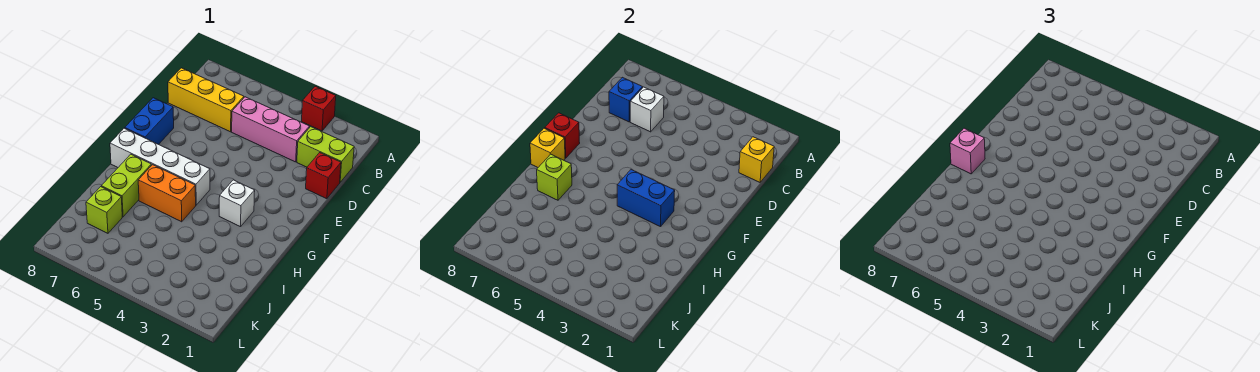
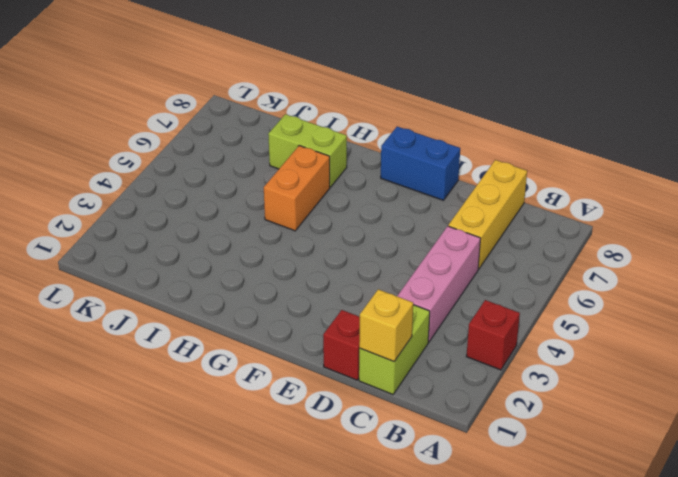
none -> white 1x1 brick [219,180,255,227]
none -> white 1x4 brick [110,128,210,205]
none -> lime 1x1 brick [86,187,122,233]

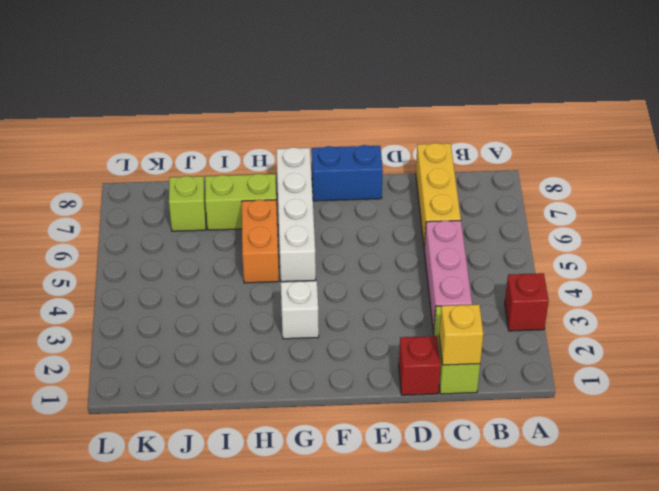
none -> white 1x1 brick [630,87,664,132]
none -> blue 1x1 brick [609,77,643,122]
none -> red 1x1 brick [545,113,580,158]

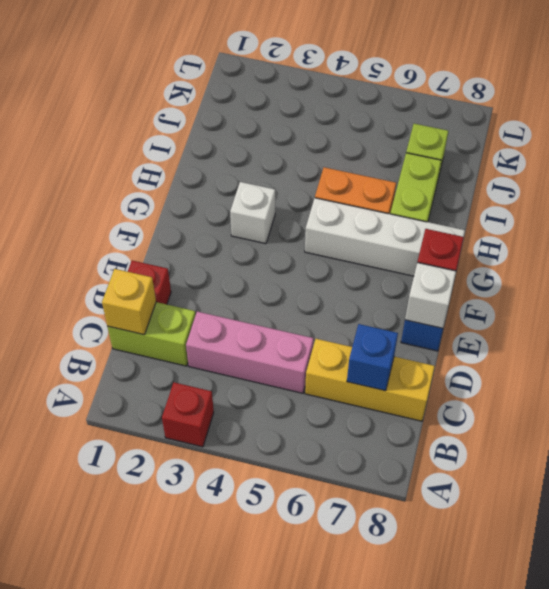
white 1x1 brick [405,263,456,328] -> white 1x1 brick moved to [630,87,664,132]
none -> blue 1x2 brick [617,170,675,227]
none -> yellow 1x1 brick [530,128,565,167]
none -> lime 1x1 brick [537,154,572,200]

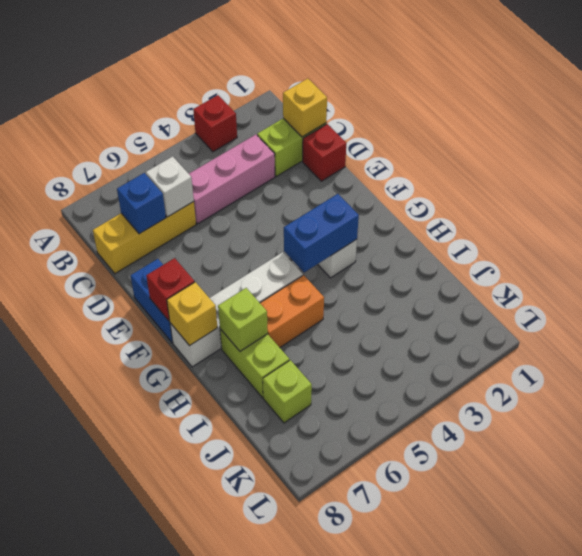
none -> pink 1x1 brick [950,128,985,174]

